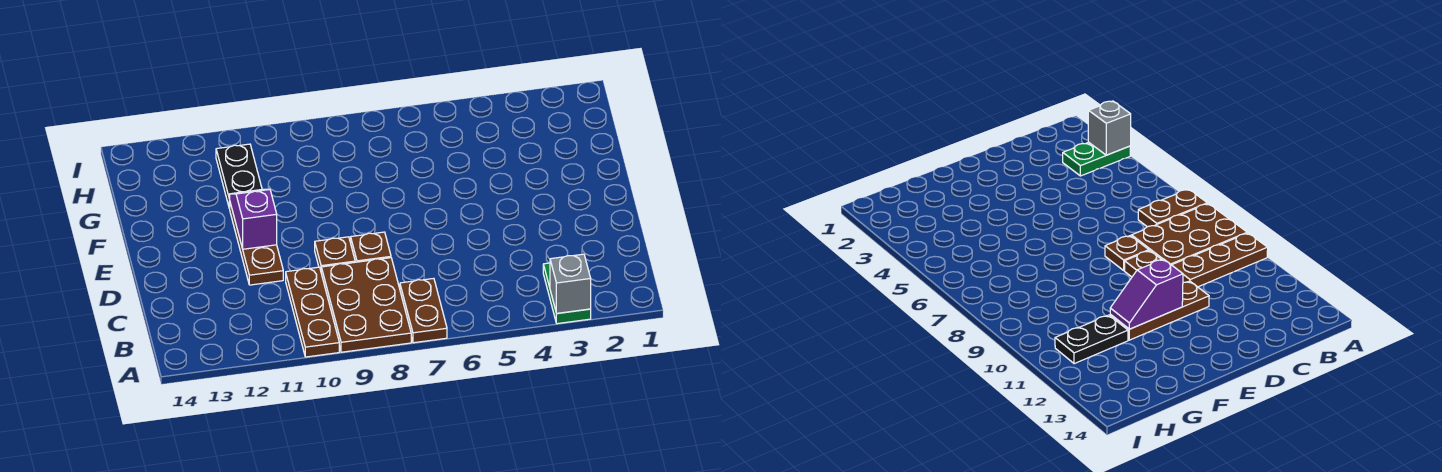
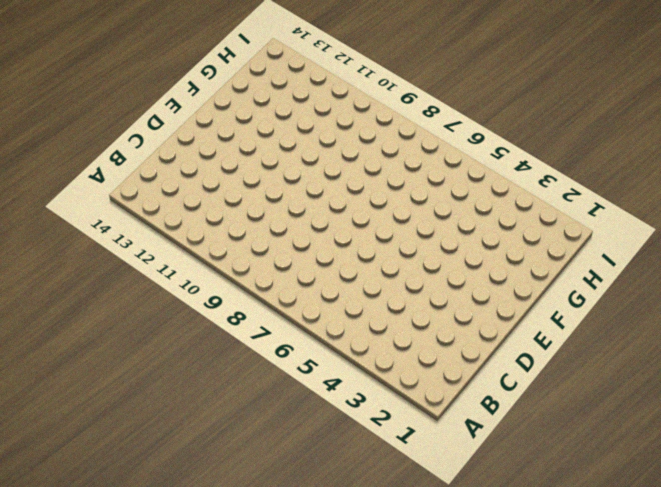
none -> green 1x2 plate [543,263,591,324]
none -> brown 1x2 plate [400,278,447,343]

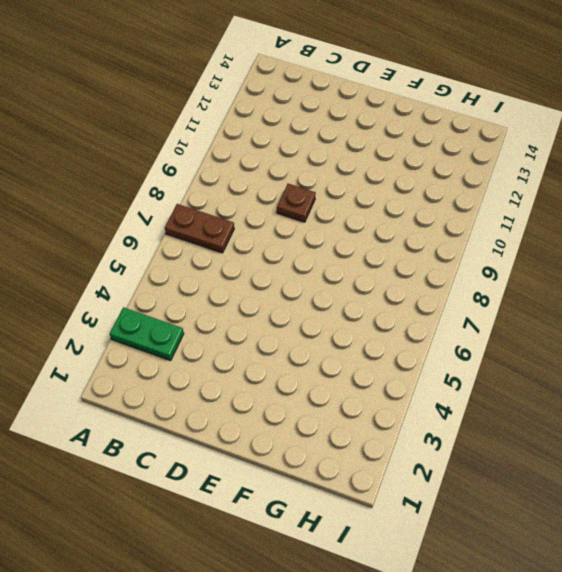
none -> brown 2x3 plate [321,258,411,352]
none -> brown 1x3 plate [286,267,339,357]

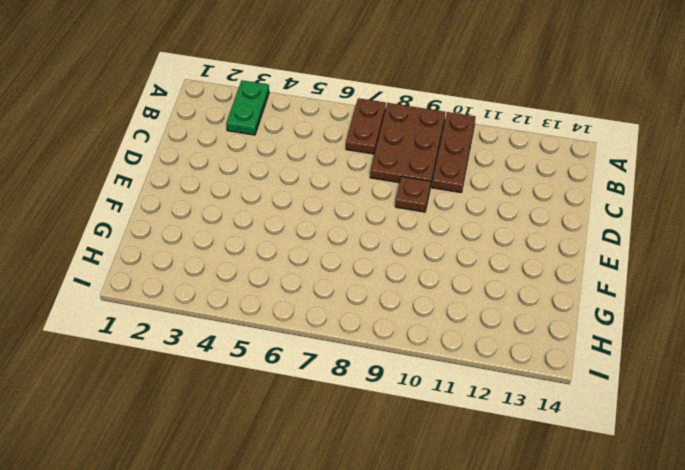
none -> brown 1x1 plate [351,232,391,262]
none -> brown 1x3 plate [230,203,283,285]

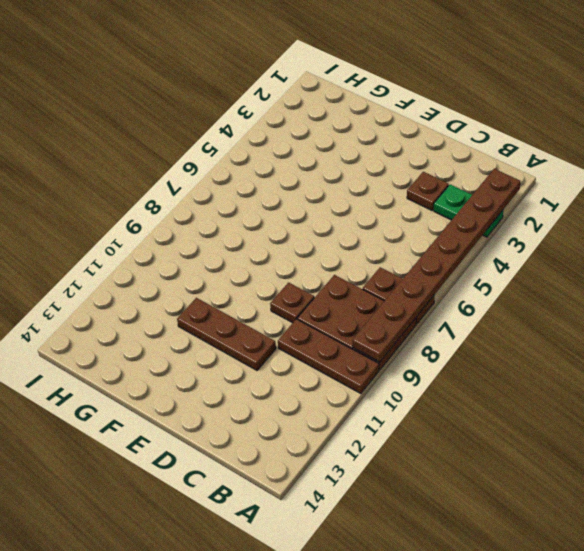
brown 1x8 plate [352,169,520,362] -> grey 1x1 brick [550,254,591,313]
brown 1x1 plate [407,172,449,210] -> brown 1x1 plate moved to [351,232,391,262]
none -> black 1x2 plate [216,144,262,208]
none -> purple 1x2 slope [229,189,277,249]

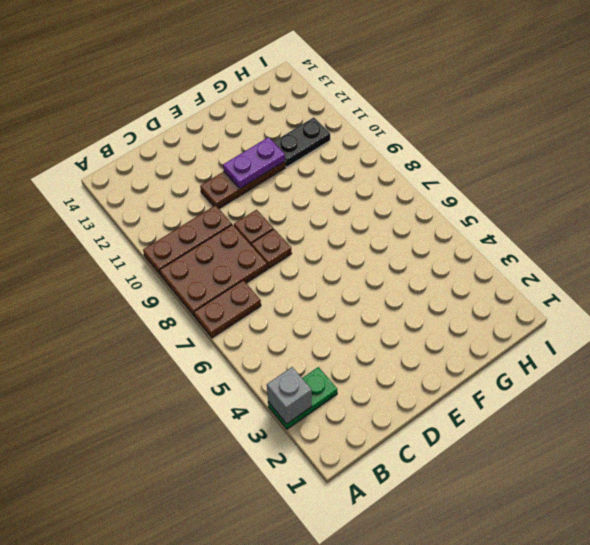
purple 1x2 plate [223,137,285,188] -> purple 1x2 slope [229,189,277,249]

